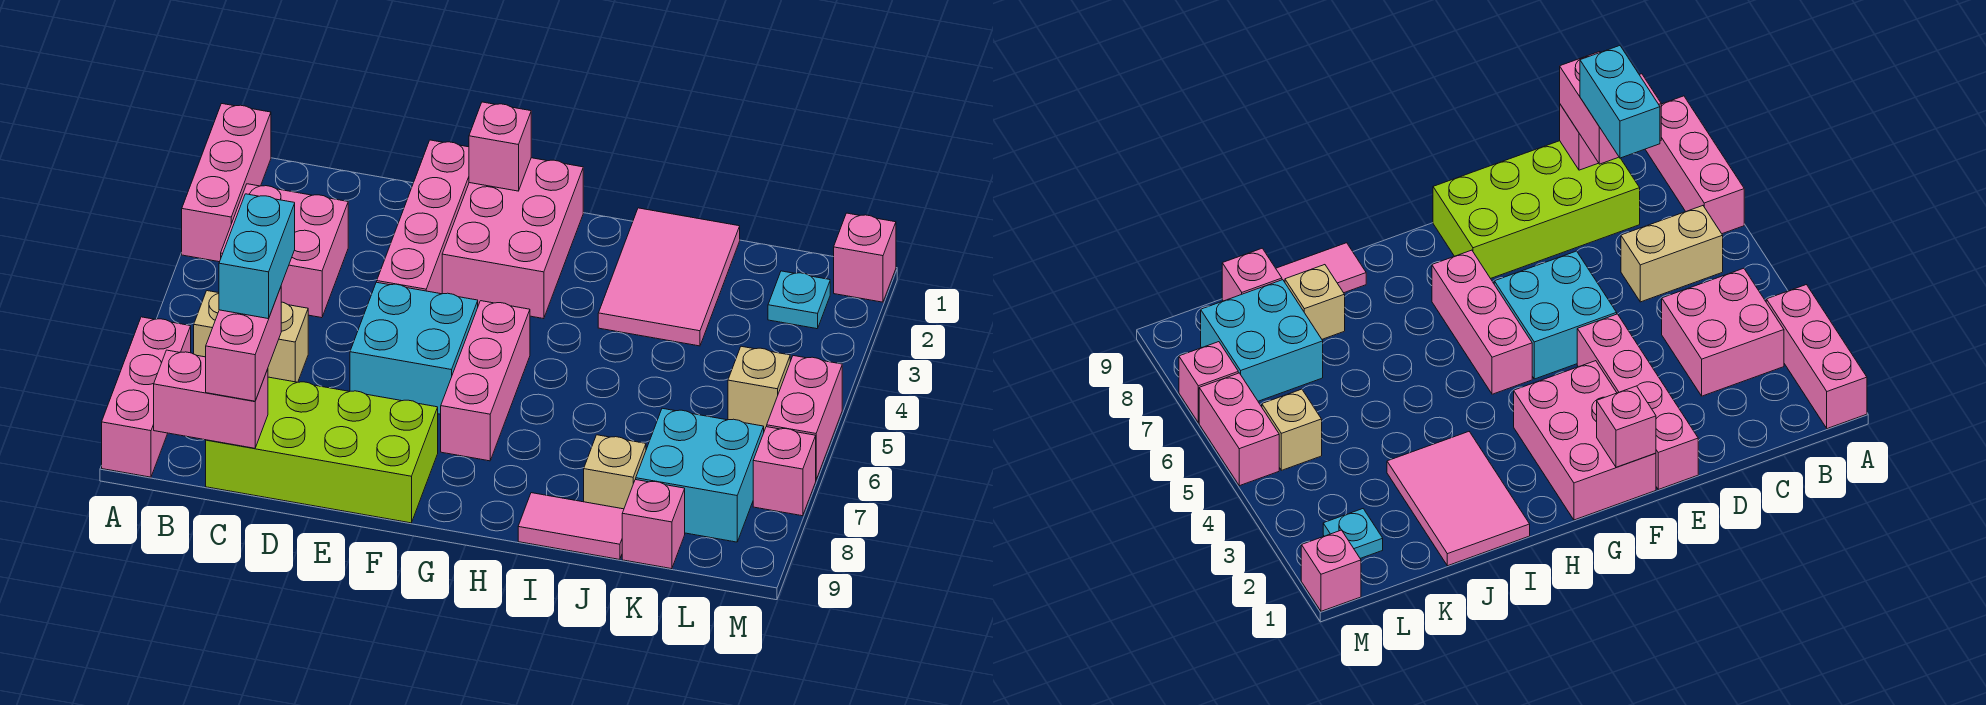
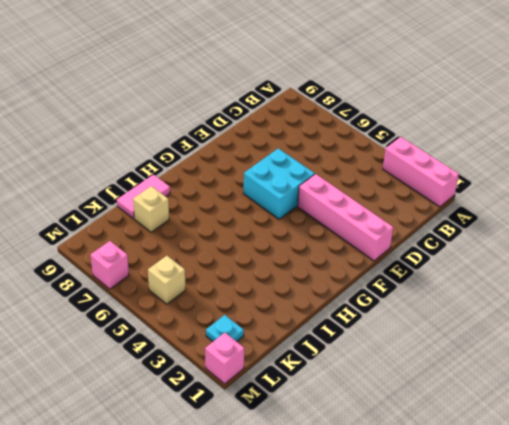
none -> pink 1x3 brick [102,317,191,477]
none -> pink 2x2 brick [221,184,348,318]
none -> tan 1x2 brick [194,291,308,382]

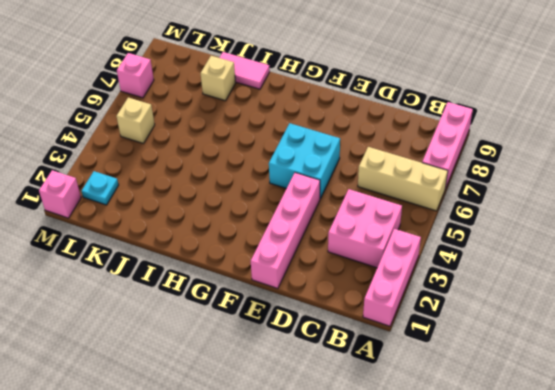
tan 1x3 brick [358,147,448,211] -> tan 1x2 brick [194,291,308,382]
none -> lime 2x4 brick [206,377,438,523]
none -> pink 2x3 brick [442,158,583,319]
none -> pink 1x3 brick [441,301,530,461]

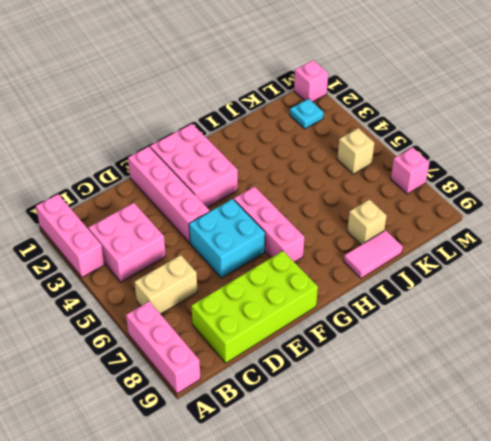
none -> pink 2x3 tile [598,208,740,346]
none -> cyan 2x2 brick [636,408,764,542]
none -> pink 1x1 brick [622,480,685,569]

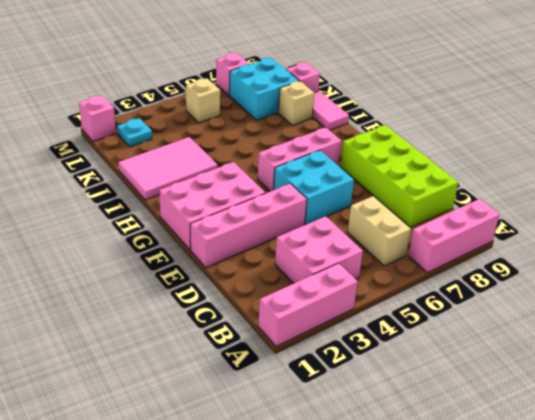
none -> pink 1x2 brick [767,356,842,479]
none -> pink 1x2 brick [154,350,268,448]
none -> pink 1x1 brick [469,102,531,191]

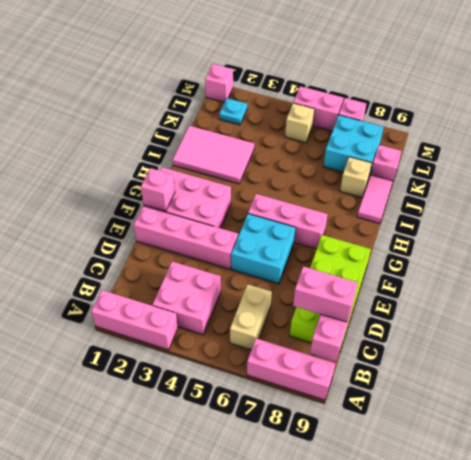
none -> cyan 1x2 brick [219,194,295,319]

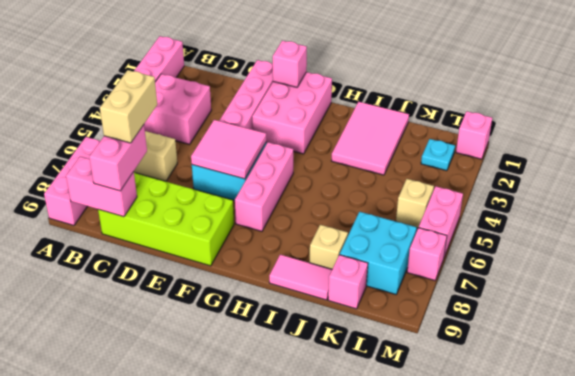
tan 1x2 brick [100,70,157,143] -> cyan 1x2 brick [219,194,295,319]
pink 2x2 tile [191,120,266,179] -> none

